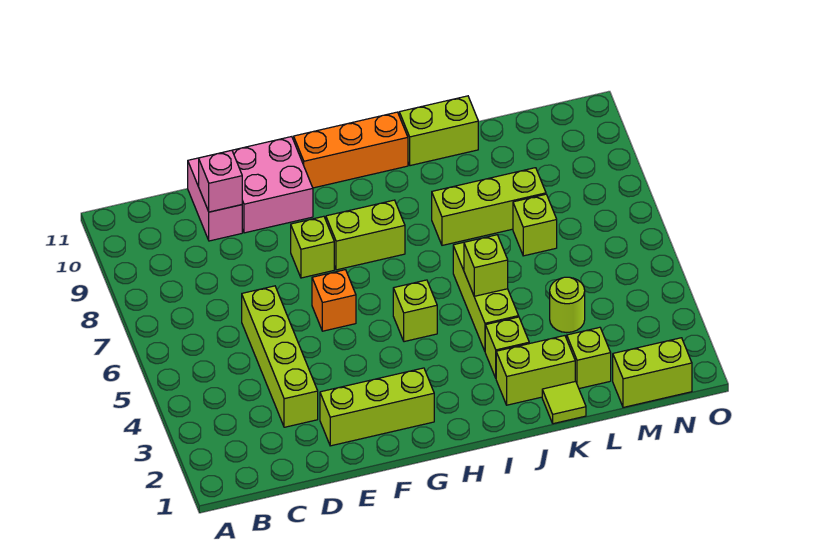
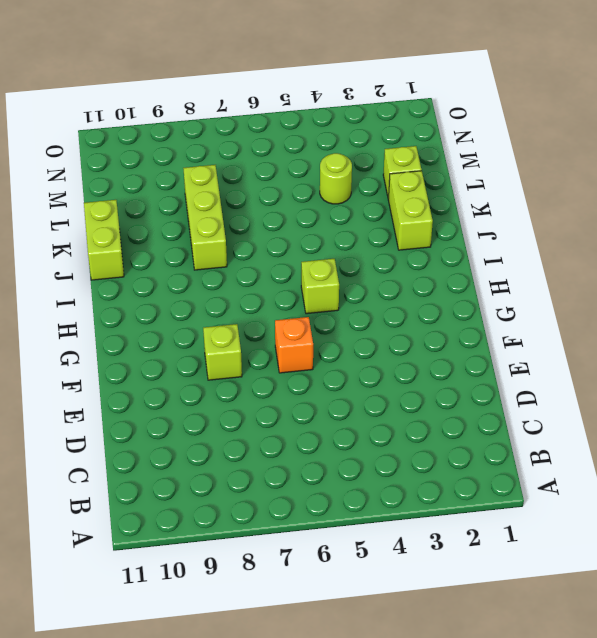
none -> lime 1x4 brick [242,286,318,427]
none -> pink 1x2 brick [188,158,242,241]
none -> lime 1x3 brick [320,368,434,446]

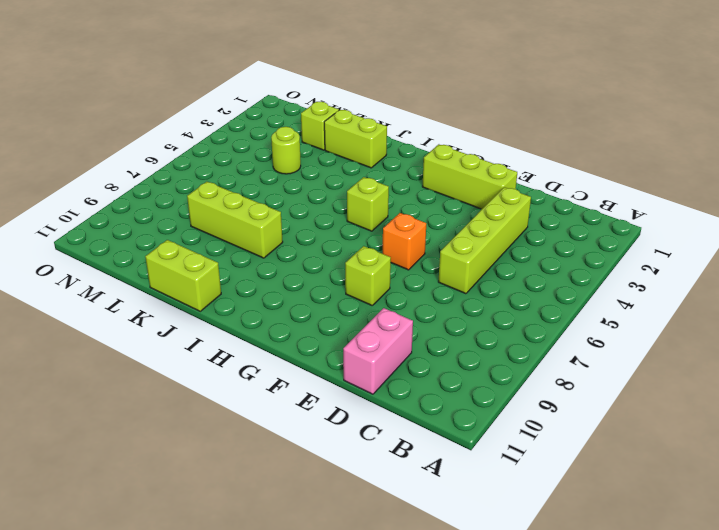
none -> pink 2x2 brick [232,137,313,233]
none -> lime 1x2 brick [326,200,405,270]
none -> orange 1x3 brick [294,112,408,188]

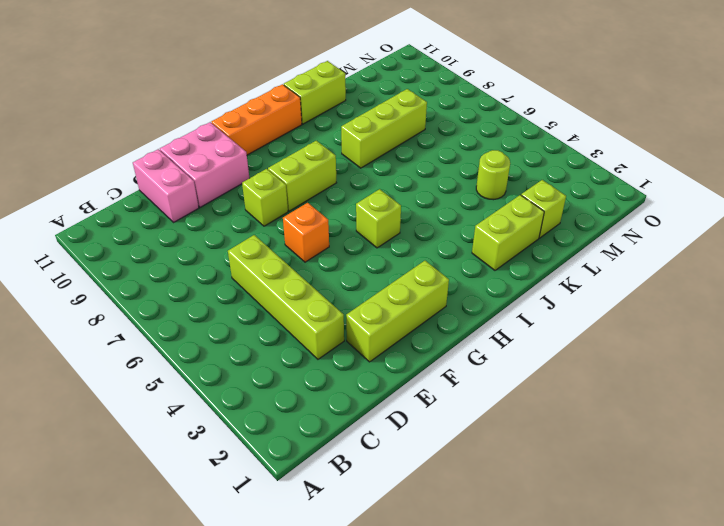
none -> lime 1x1 brick [485,317,529,378]
none -> lime 1x3 brick [453,242,519,351]
none -> lime 1x1 tile [542,381,586,424]

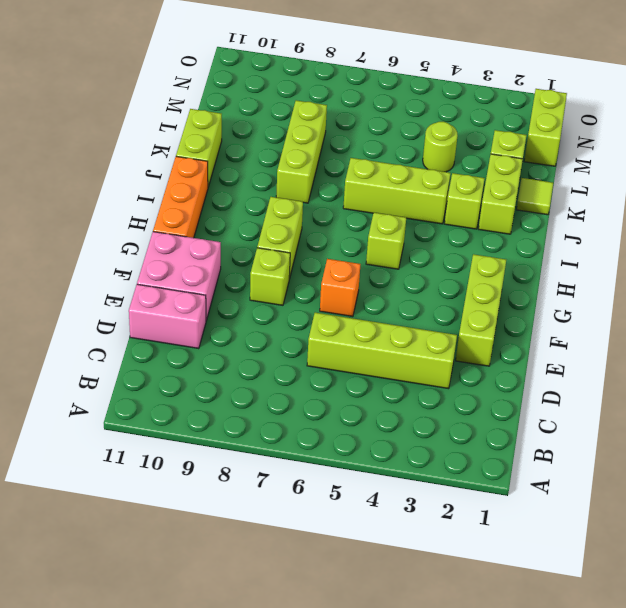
none -> lime 1x1 brick [513,194,557,256]
none -> pink 1x1 brick [199,150,242,212]
none -> lime 1x1 brick [464,235,508,296]

